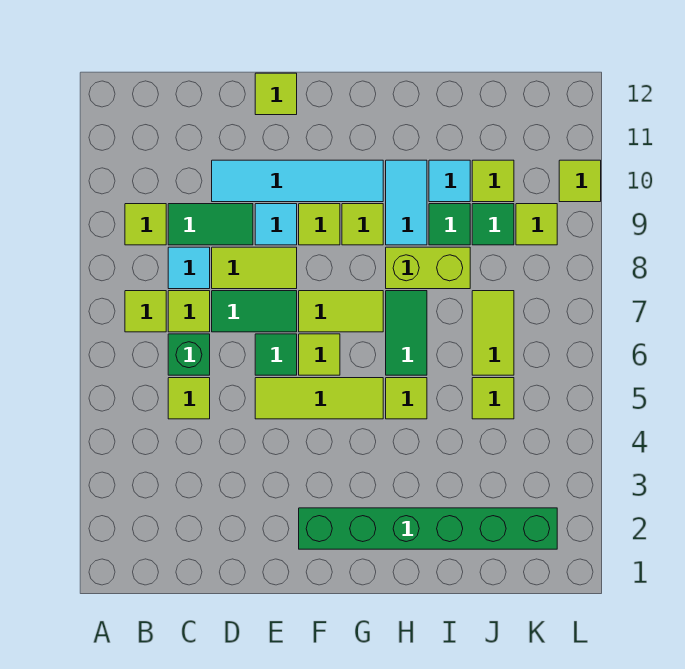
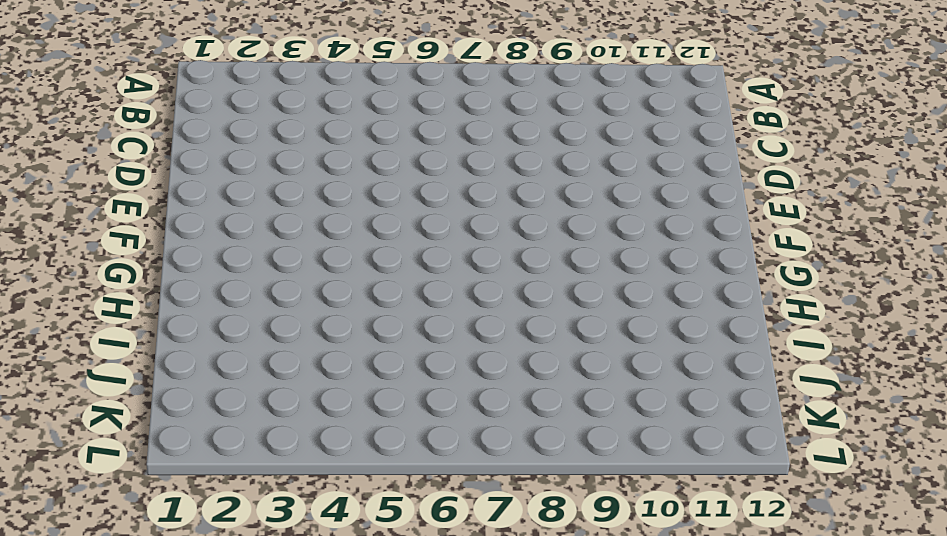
none -> lime 1x1 tile [125,291,166,332]
none -> lime 1x1 tile [125,204,166,245]
none -> lime 1x1 tile [168,378,210,419]
none -> green 1x1 brick [168,334,210,375]

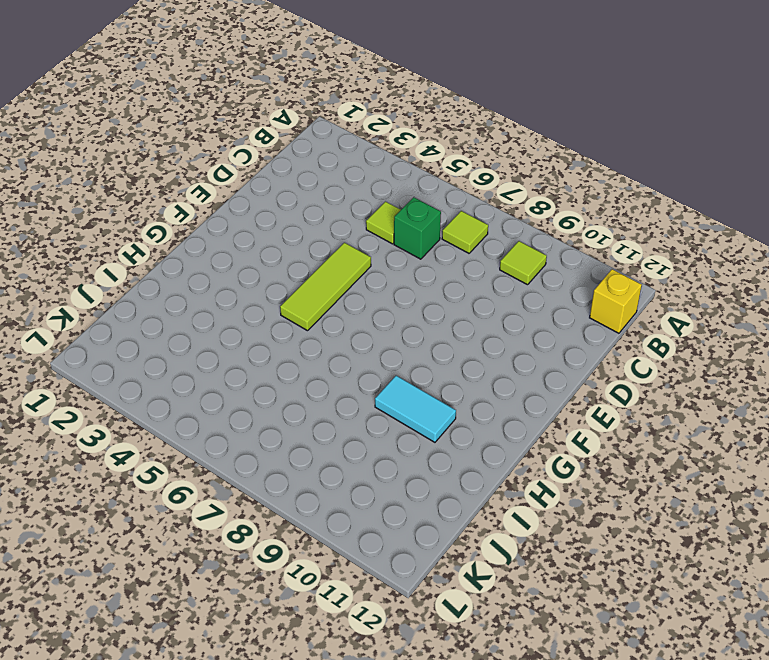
yellow 1x1 brick [590,269,642,333] -> none
none -> lime 1x1 tile [168,291,210,332]
none -> cyan 1x1 tile [168,247,210,289]
none -> green 1x2 tile [168,204,253,245]
none -> green 1x2 tile [212,291,297,332]

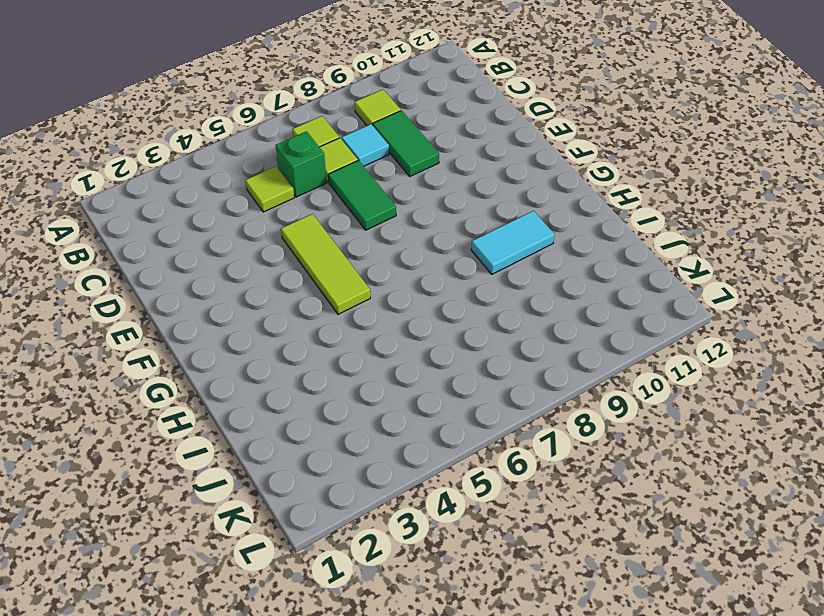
none -> lime 1x2 tile [212,247,297,289]
none -> cyan 1x4 tile [212,160,383,202]
none -> green 1x1 tile [255,334,297,375]
none -> cyan 1x1 tile [255,204,297,245]

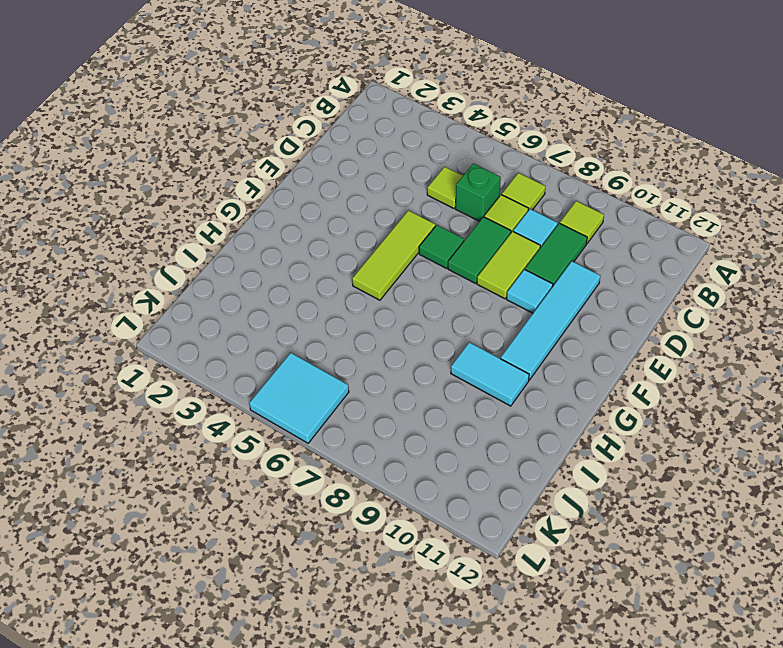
cyan 2x2 tile [249,353,349,443] -> none
none -> lime 1x1 tile [255,73,297,115]
none -> green 1x6 brick [299,508,557,549]
none -> lime 1x1 tile [299,334,340,375]
none -> lime 1x2 tile [299,291,383,332]

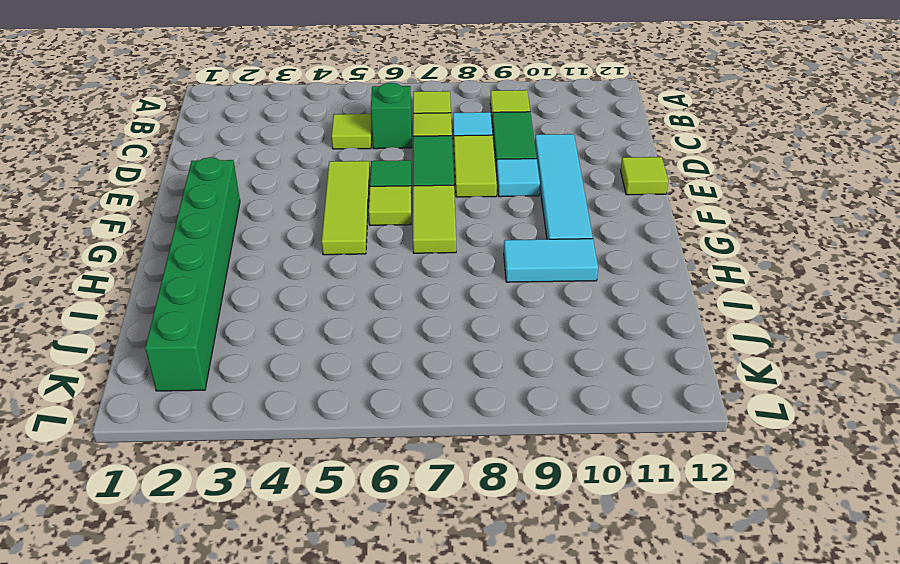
none -> lime 1x1 tile [299,204,340,245]
none -> lime 1x1 tile [342,204,383,245]
none -> lime 1x1 tile [386,378,427,419]
none -> green 1x2 tile [386,291,427,375]

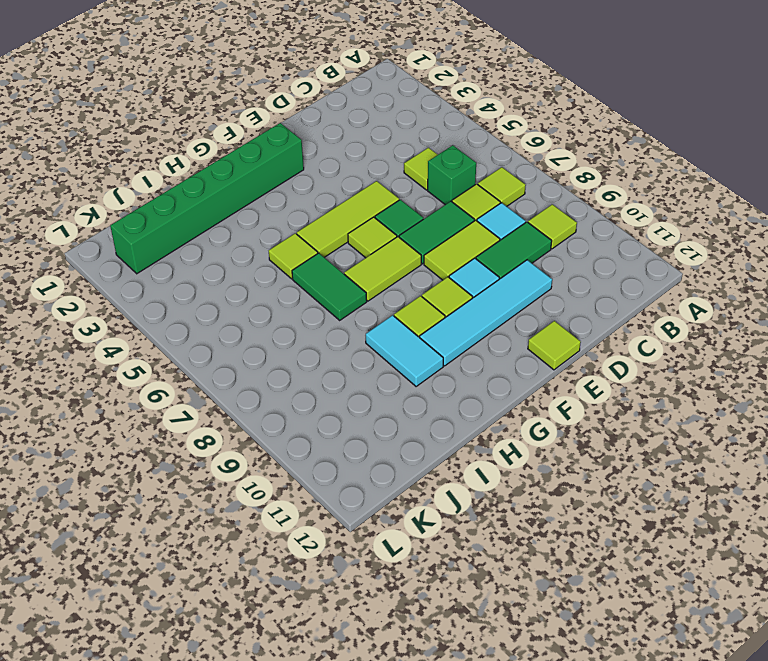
none -> lime 1x2 brick [386,247,470,289]
none -> green 1x1 tile [429,204,470,245]
none -> cyan 1x1 tile [429,160,470,202]
none -> lime 1x1 tile [472,378,514,419]

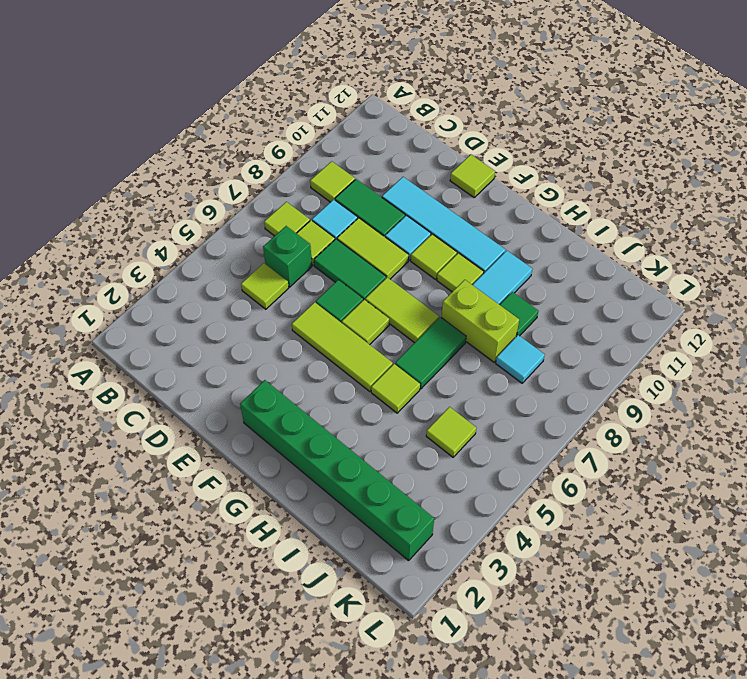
cyan 1x1 tile [496,335,545,383] -> cyan 1x1 tile moved to [429,160,470,202]
none -> lime 1x2 tile [472,291,514,375]
none -> green 1x1 tile [472,204,514,245]
none -> lime 1x1 tile [472,160,514,202]
none -> lime 1x1 tile [516,204,557,245]

